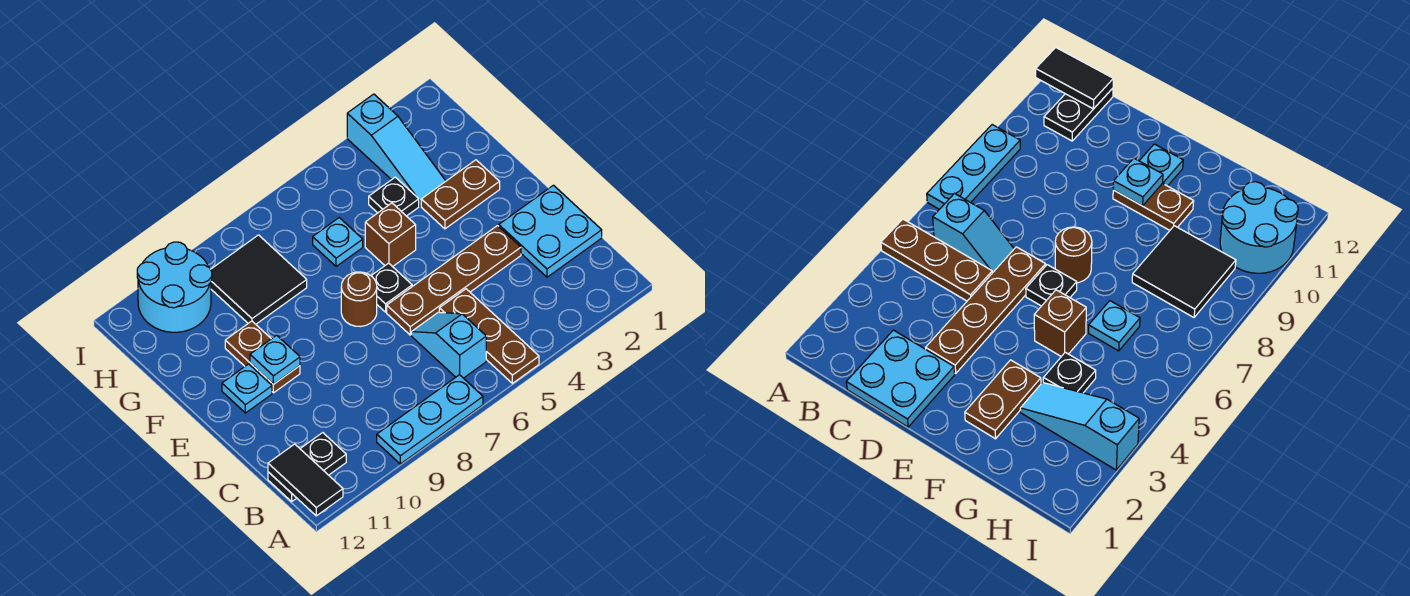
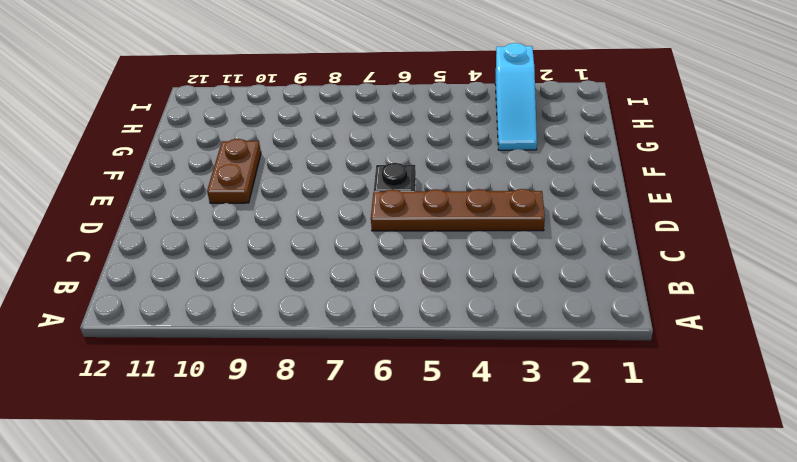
none -> brown 1x3 plate [439,289,539,383]
none -> cyan 1x3 plate [377,375,483,464]
none -> cyan 1x2 slope [411,312,486,378]

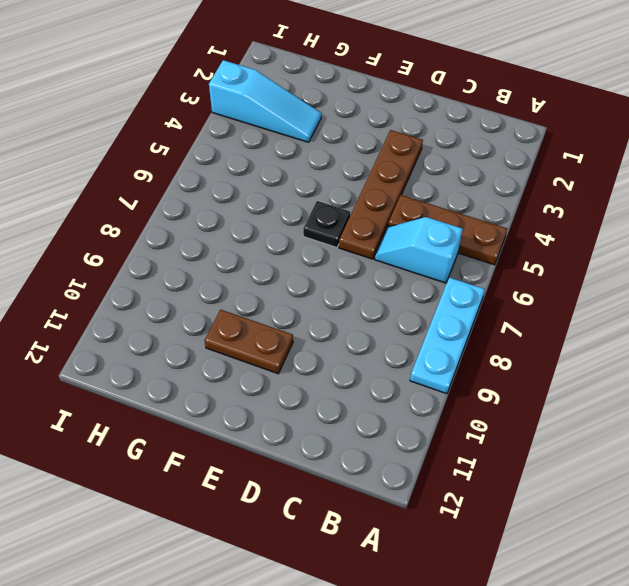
none -> black 1x2 plate [268,433,346,502]
none -> cyan 2x2 plate [499,185,602,277]
none -> brown 1x1 round brick [341,272,377,327]

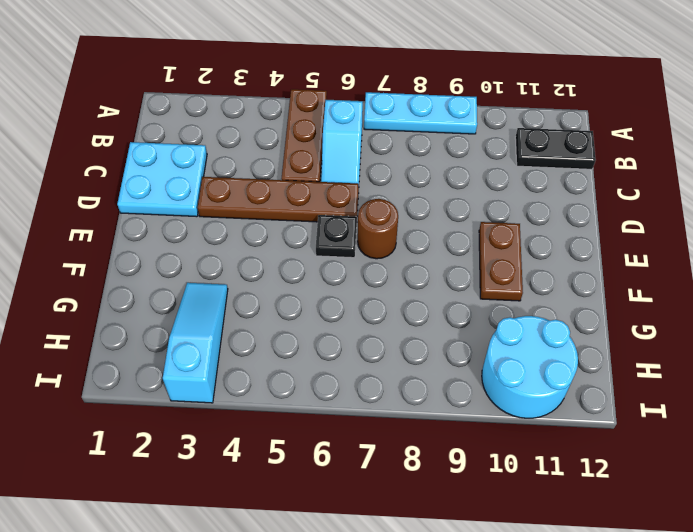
none -> cyan 1x1 plate [222,364,272,413]
none -> brown 1x2 plate [421,160,500,229]
none -> brown 1x1 brick [365,203,416,267]

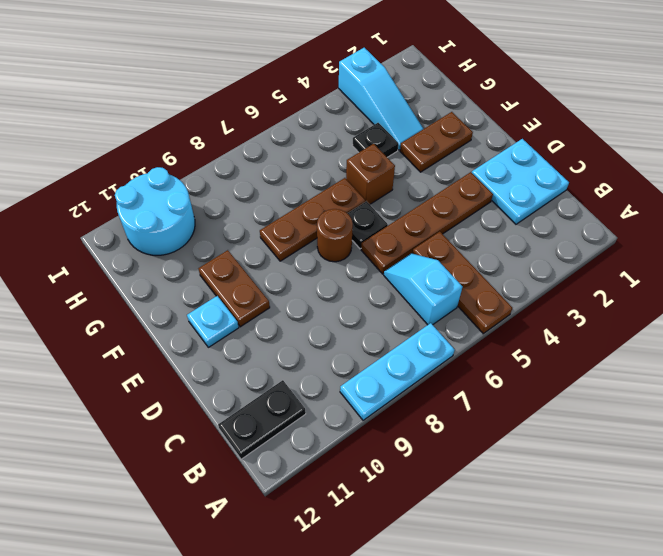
brown 1x3 plate [260,178,365,261] -> none
none -> cyan 1x1 plate [313,218,363,266]
none -> black 2x2 tile [210,235,307,324]
none -> black 1x2 tile [268,444,343,516]

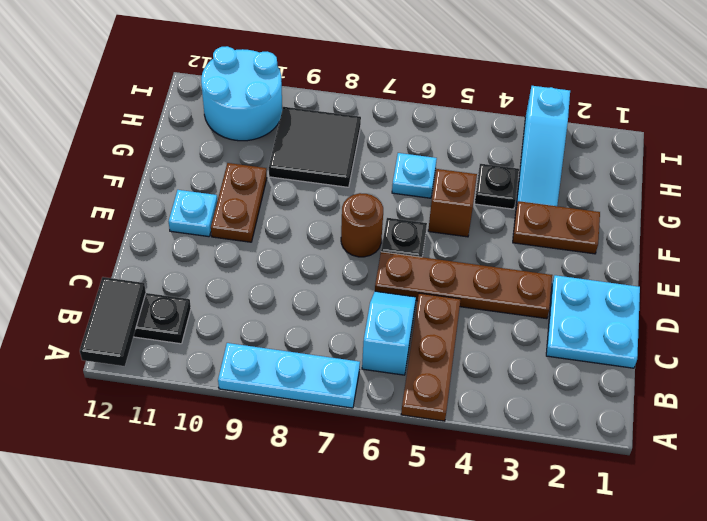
none -> cyan 1x1 plate [250,335,300,384]

